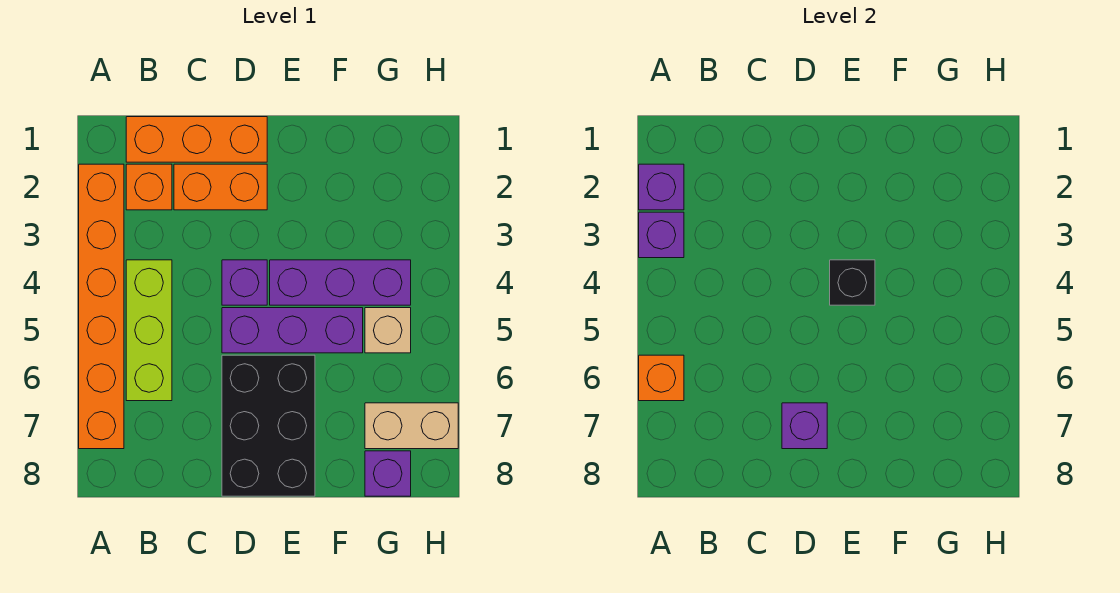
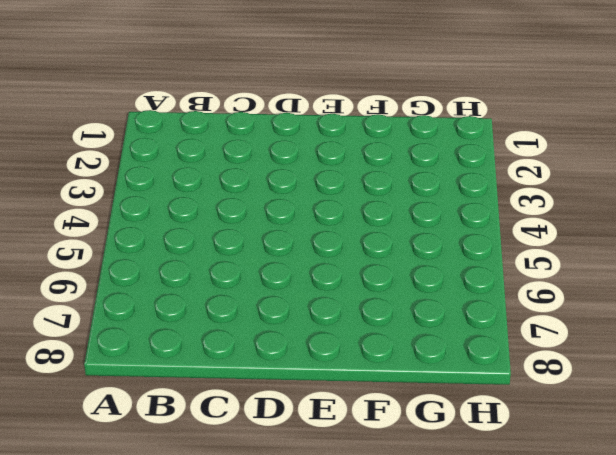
none -> orange 1x6 brick [79,164,124,449]
none -> orange 1x3 brick [126,117,267,162]
none -> orange 1x1 brick [126,164,172,210]

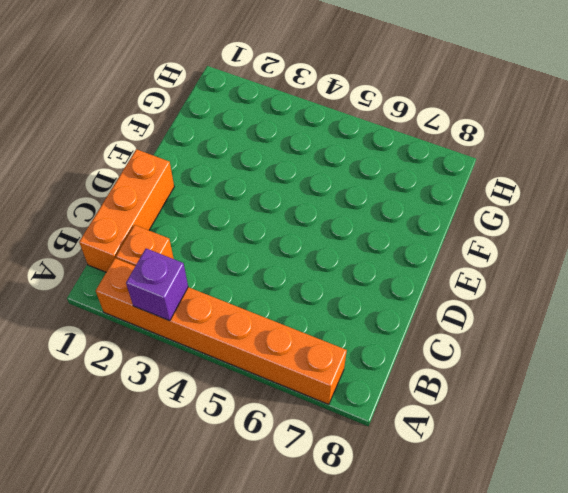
none -> lime 1x3 brick [126,260,172,401]
none -> orange 1x2 brick [174,164,267,210]
none -> purple 1x1 brick [222,260,267,305]

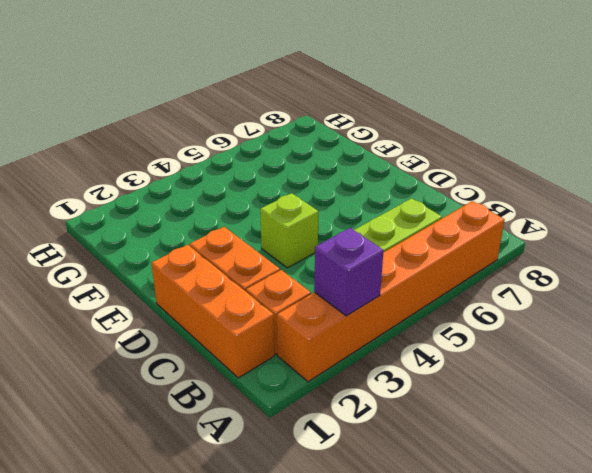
lime 1x1 brick [260,193,319,268] -> purple 1x1 brick [222,260,267,305]
none -> purple 1x3 brick [222,308,363,353]
none -> black 2x3 brick [222,355,315,496]
none -> purple 1x3 brick [270,260,411,305]

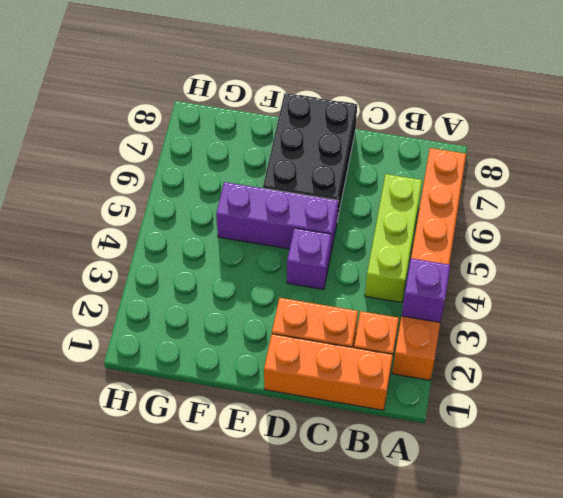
none -> purple 1x3 brick [270,260,411,305]
none -> tan 1x1 brick [365,308,411,353]
none -> tan 1x2 brick [365,403,458,449]

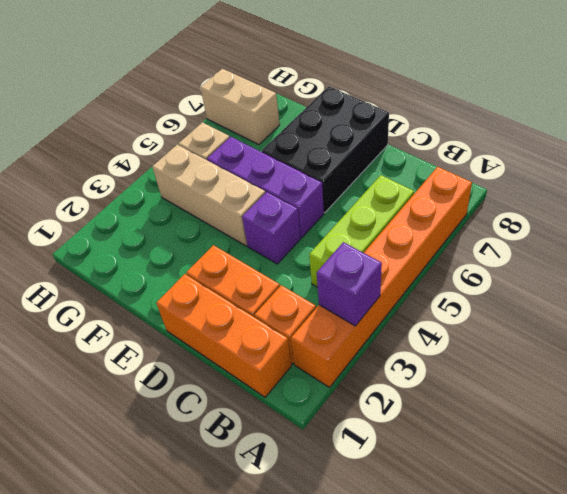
tan 1x3 brick [152,145,265,246] -> purple 1x3 brick [270,260,411,305]
none -> purple 1x1 brick [365,451,411,496]
none -> purple 1x1 brick [639,164,684,210]
none -> orange 1x1 brick [639,355,684,401]

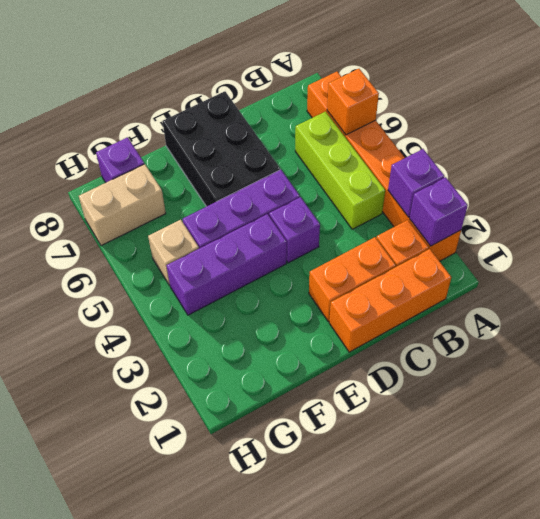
none -> purple 1x1 brick [782,403,827,449]
none -> black 1x1 brick [830,260,875,305]

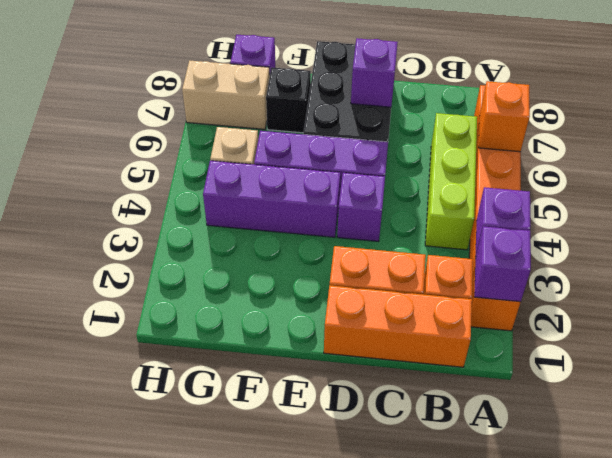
black 1x1 brick [266,68,311,133] -> black 1x1 brick moved to [830,260,875,305]

